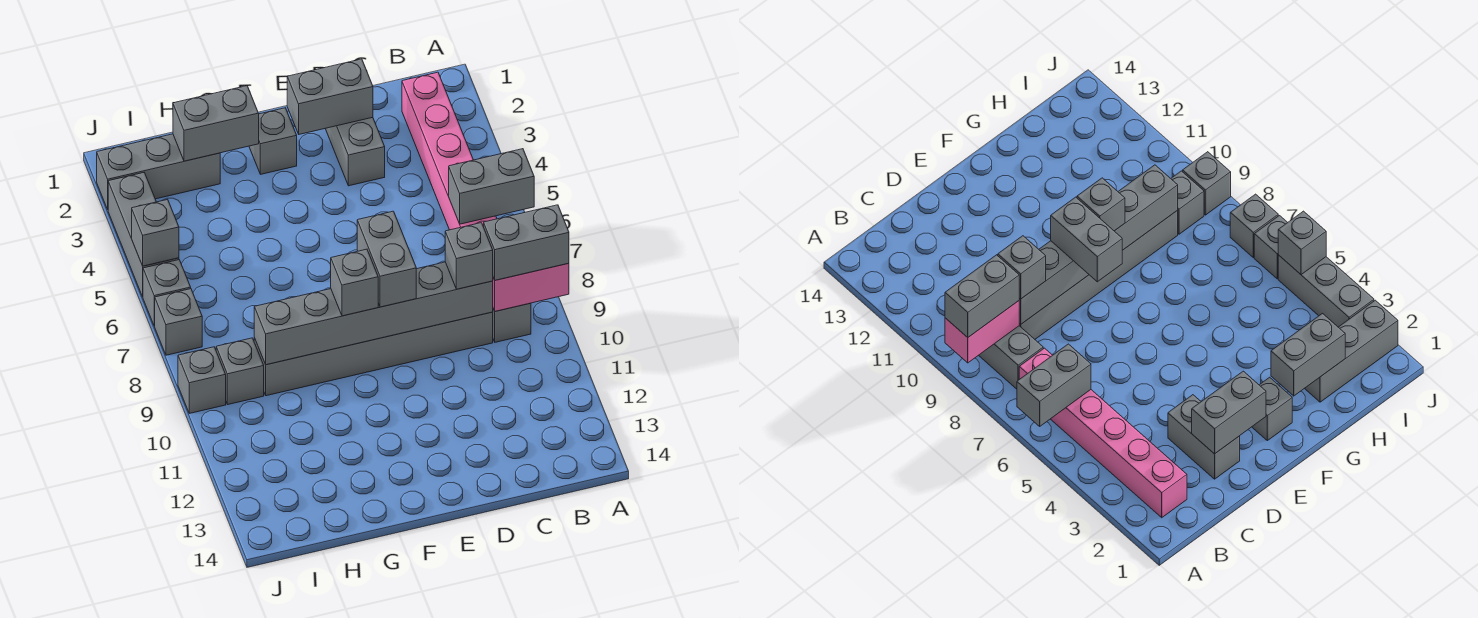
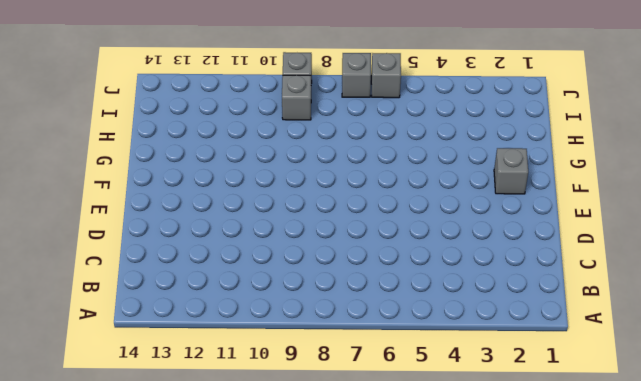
none -> pink 1x6 brick [402,72,497,230]
none -> grey 1x2 brick [493,303,531,342]
none -> grey 1x6 brick [254,312,493,396]

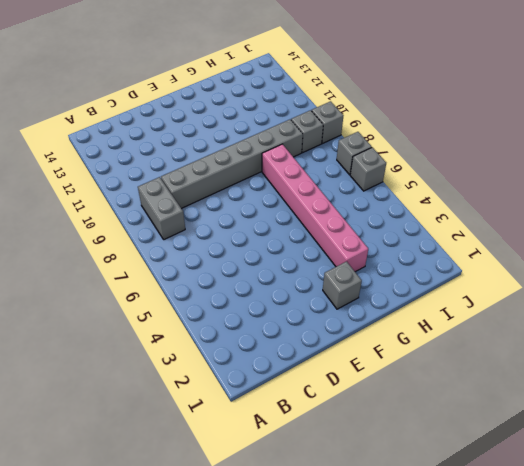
pink 1x6 brick [262,144,368,272] -> pink 1x6 brick moved to [402,72,497,230]
none -> grey 1x2 brick [326,117,385,186]
none -> grey 1x3 brick [97,134,220,209]
none -> grey 1x3 brick [108,173,179,297]

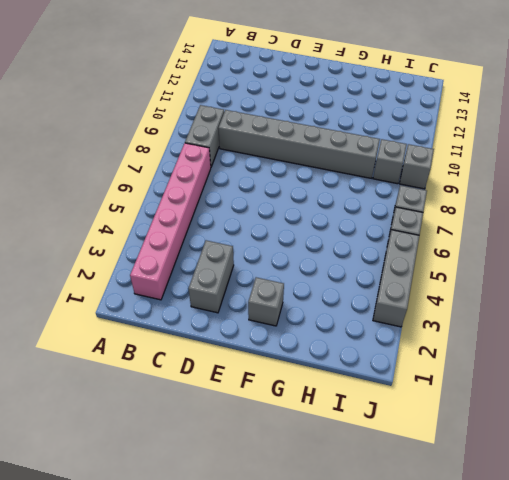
none -> grey 1x3 brick [97,134,220,209]
none -> grey 1x2 brick [449,149,534,224]
none -> pink 1x2 brick [493,263,569,311]

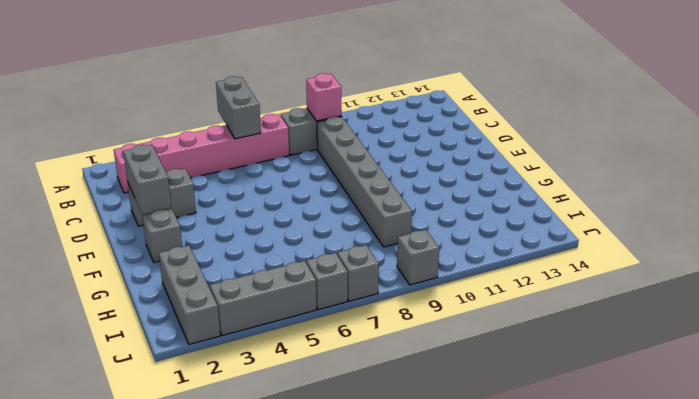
pink 1x1 brick [306,73,342,121] -> pink 1x2 brick [493,263,569,311]
none -> grey 1x1 brick [216,338,264,405]
none -> grey 1x6 brick [254,262,493,365]
none -> grey 1x2 brick [173,86,259,161]

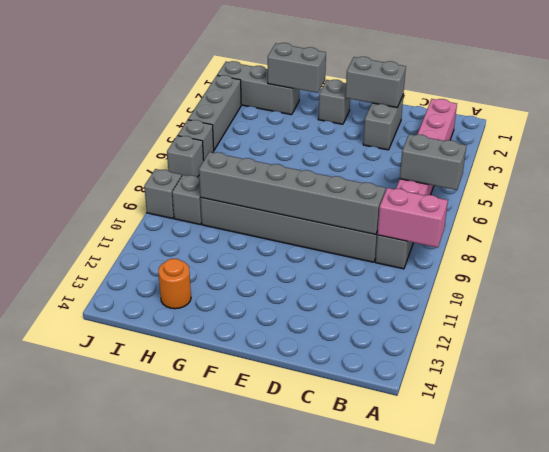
orange 1x1 round brick [158,259,191,309] -> none
none -> grey 1x1 brick [132,199,179,266]
none -> grey 1x2 brick [484,205,569,280]
none -> grey 1x1 brick [445,223,493,289]

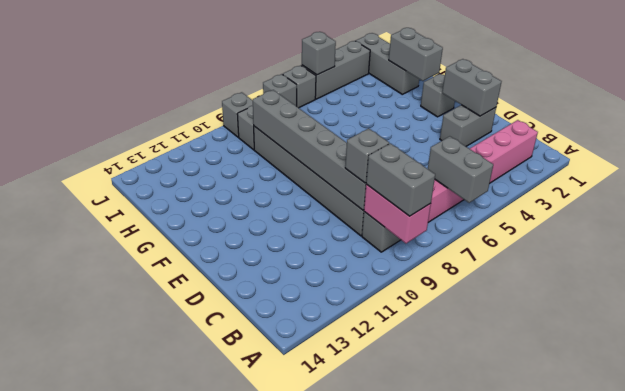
none -> grey 1x2 brick [357,211,416,307]
none -> grey 1x1 brick [331,249,378,316]

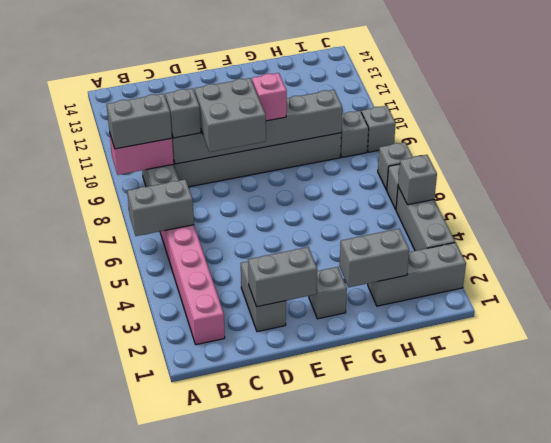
grey 2x2 brick [194,78,266,152] -> grey 1x2 brick [357,211,416,307]
pink 1x1 brick [252,73,287,121] -> grey 1x1 brick [331,249,378,316]

